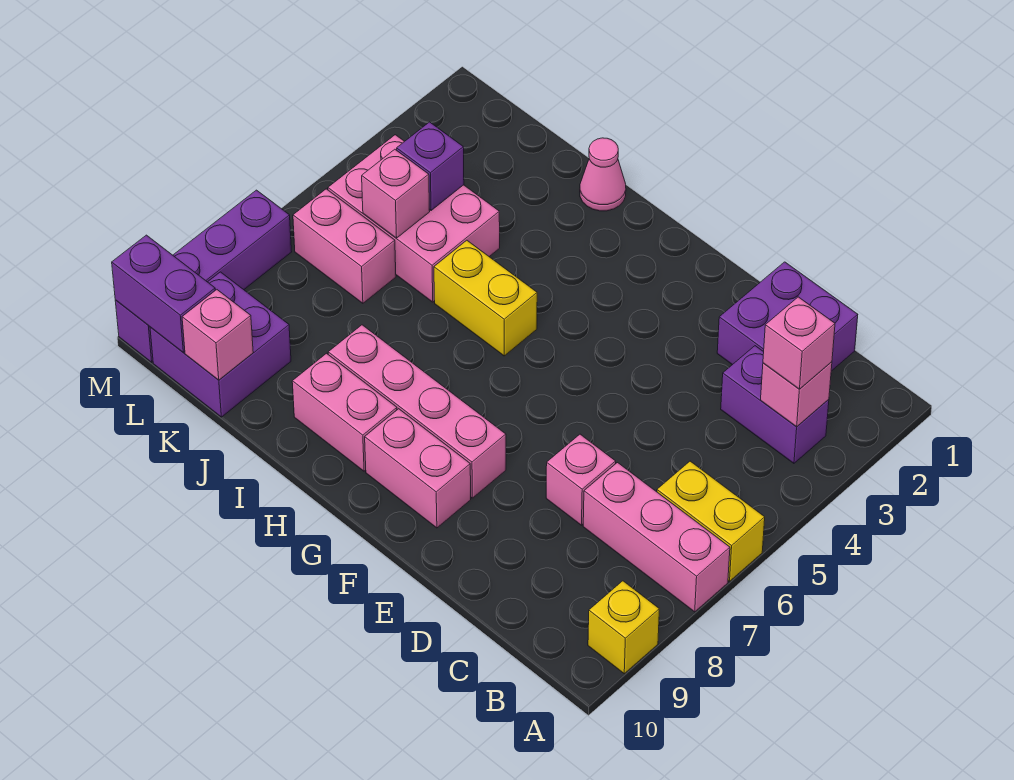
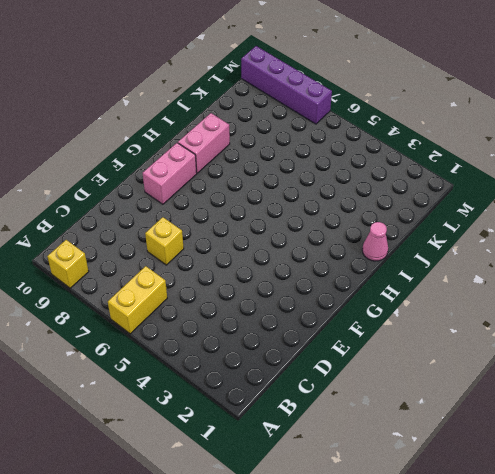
yellow 1x1 brick [145,217,184,265] -> pink 1x1 brick [546,434,616,525]
none -> pink 1x3 brick [583,463,730,612]
none -> purple 1x2 brick [721,346,829,463]
none -> purple 2x2 brick [717,262,858,371]

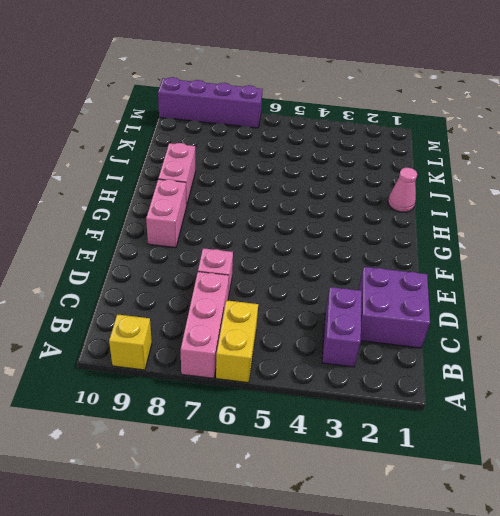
none -> pink 1x4 brick [328,325,506,498]
none -> yellow 1x2 brick [434,240,537,356]
none -> pink 2x3 brick [328,135,500,302]

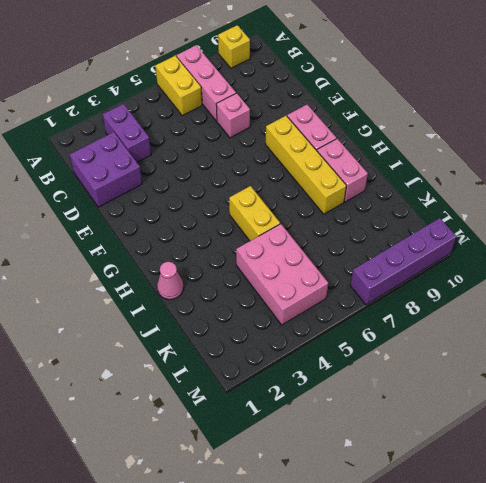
yellow 1x4 brick [265,116,346,214] -> pink 1x4 brick [328,325,506,498]
none -> pink 1x2 brick [293,189,396,303]
none -> purple 2x2 brick [150,272,291,417]
none -> pink 1x1 brick [761,362,832,427]

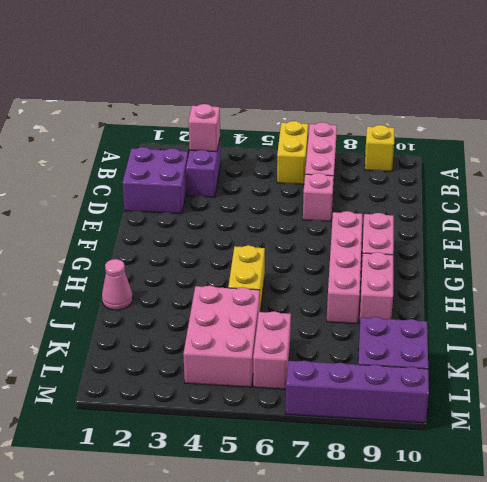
none -> purple 1x1 brick [397,122,464,210]
none -> pink 1x1 brick [362,149,430,238]
none -> pink 1x1 brick [182,290,253,380]

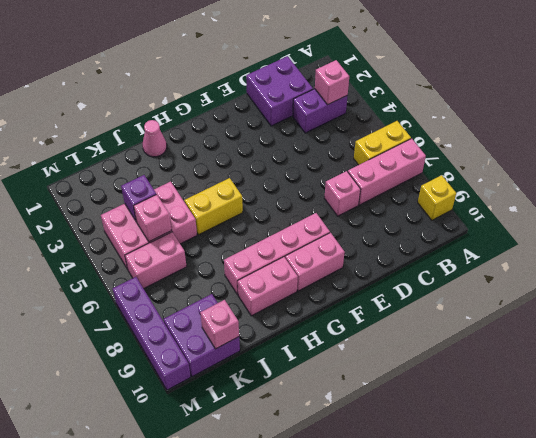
none -> purple 1x2 brick [112,235,215,352]
none -> pink 1x1 brick [763,297,835,389]

